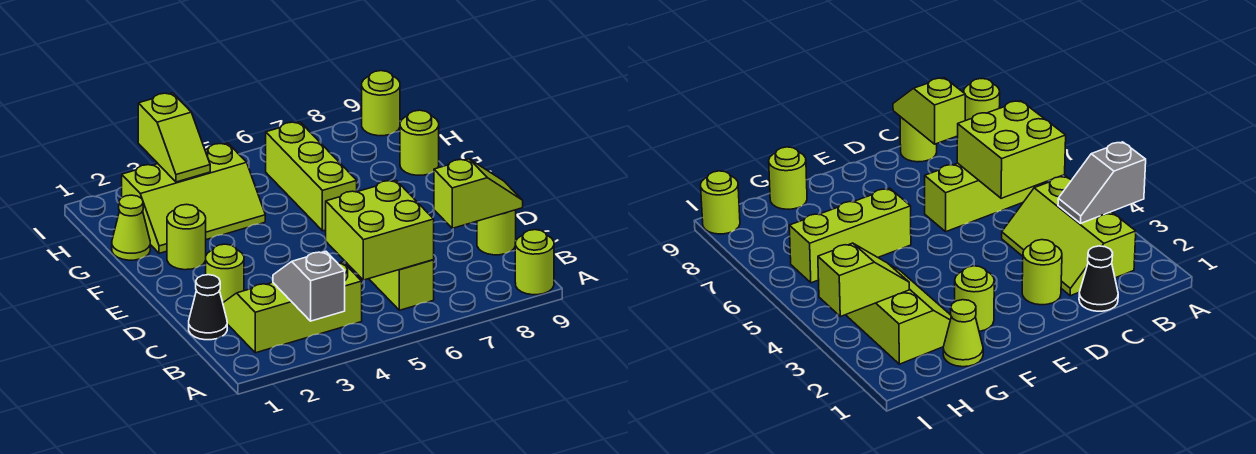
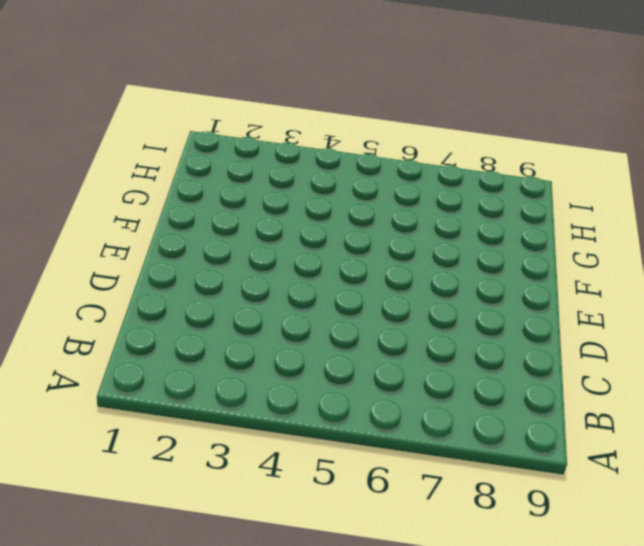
none -> lime 1x1 round brick [515,230,554,295]
none -> lime 2x3 slope [223,262,362,353]
none -> lime 1x3 brick [369,260,434,310]

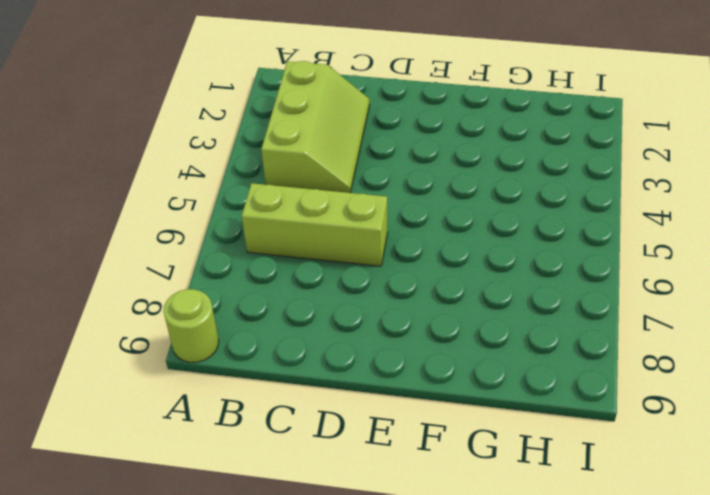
none -> black 1x1 cone [189,275,227,340]
none -> lime 1x1 round brick [477,210,516,255]
none -> lime 1x1 round brick [206,244,244,302]

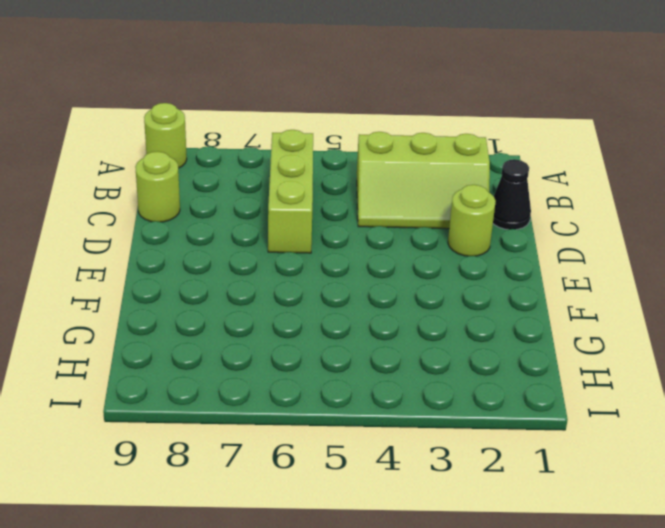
none -> lime 1x1 round brick [167,204,206,270]
none -> lime 1x3 brick [266,122,357,231]
none -> lime 1x1 cone [112,195,150,260]

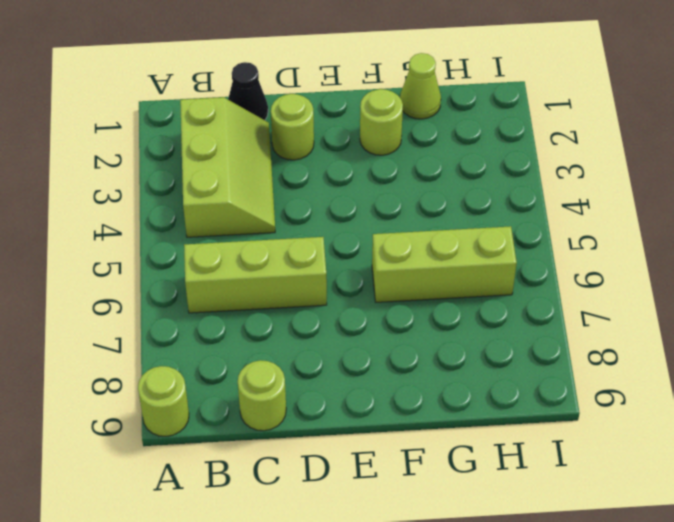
none -> lime 2x3 slope [122,143,265,253]
none -> lime 1x1 round brick [400,110,439,175]
none -> lime 1x1 round brick [362,71,400,136]

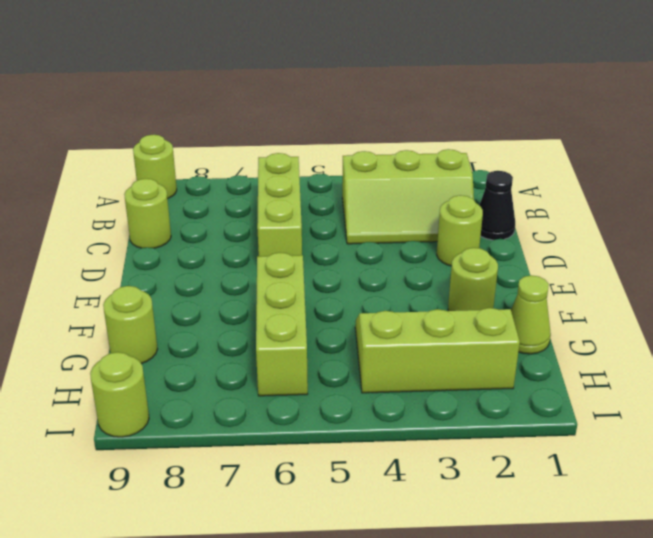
none -> grey 1x2 slope [273,251,345,321]
none -> lime 2x2 brick [326,180,434,280]
none -> lime 1x2 slope [434,159,523,228]

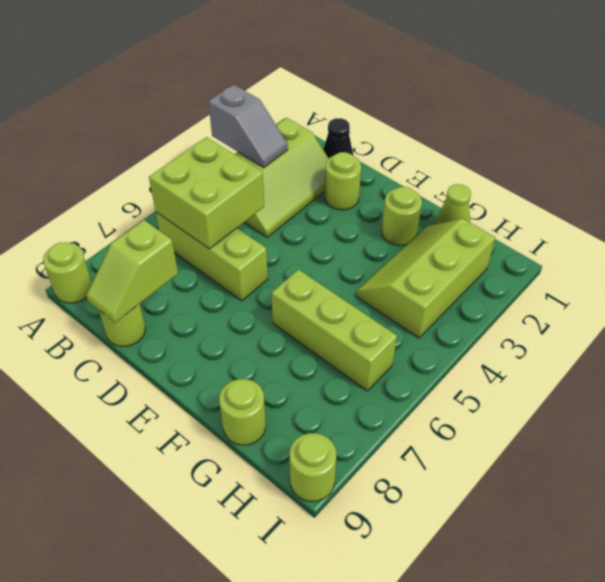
none -> lime 1x2 slope [138,93,210,182]

